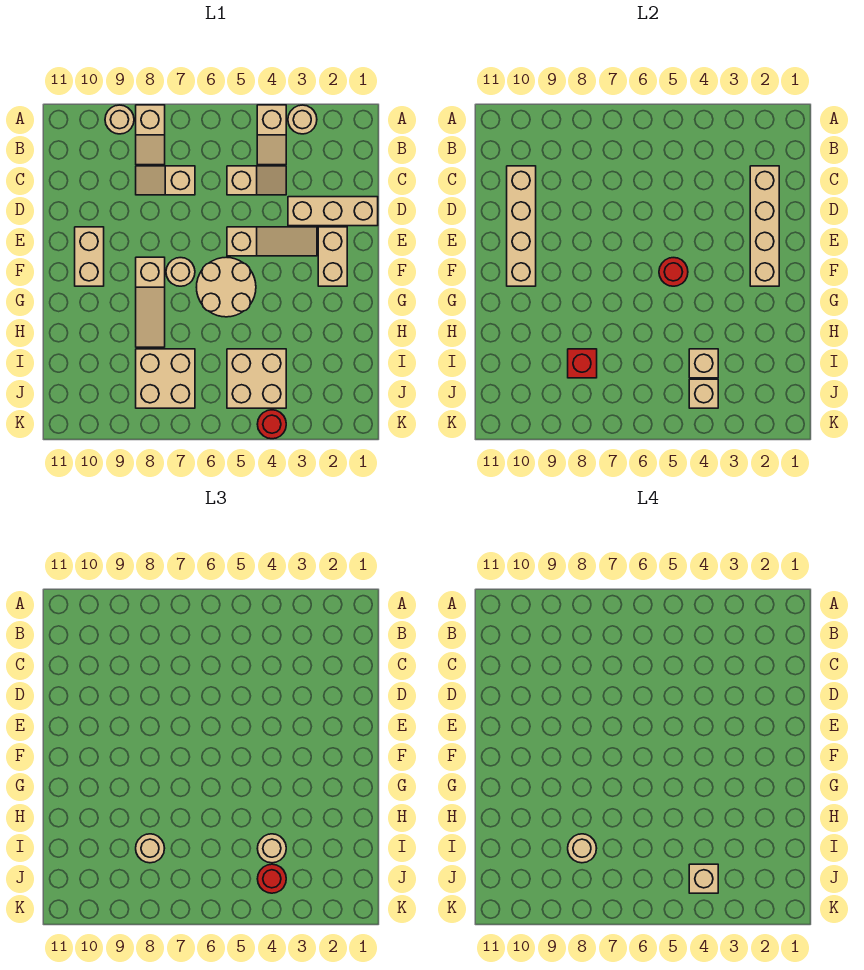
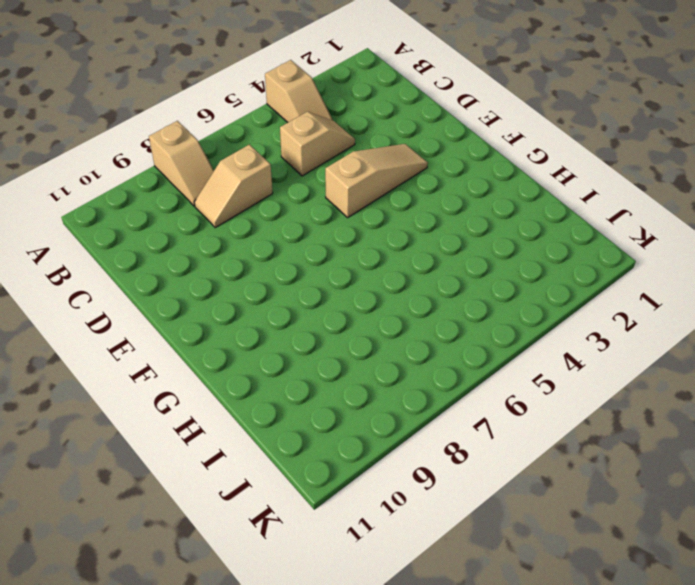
none -> tan 1x1 round brick [288,105,317,134]
none -> tan 1x1 round brick [105,105,134,134]
none -> tan 1x3 brick [288,197,378,226]

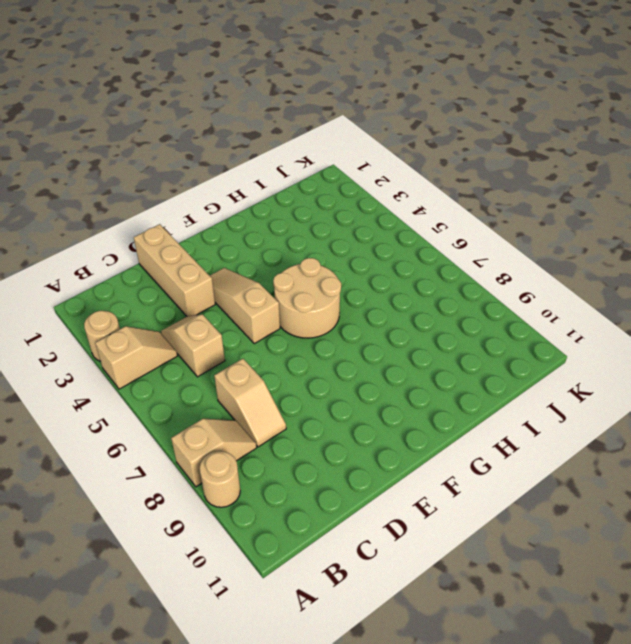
none -> tan 1x2 brick [318,227,347,286]
none -> tan 1x2 brick [75,227,104,286]
none -> tan 1x1 round brick [166,258,195,286]

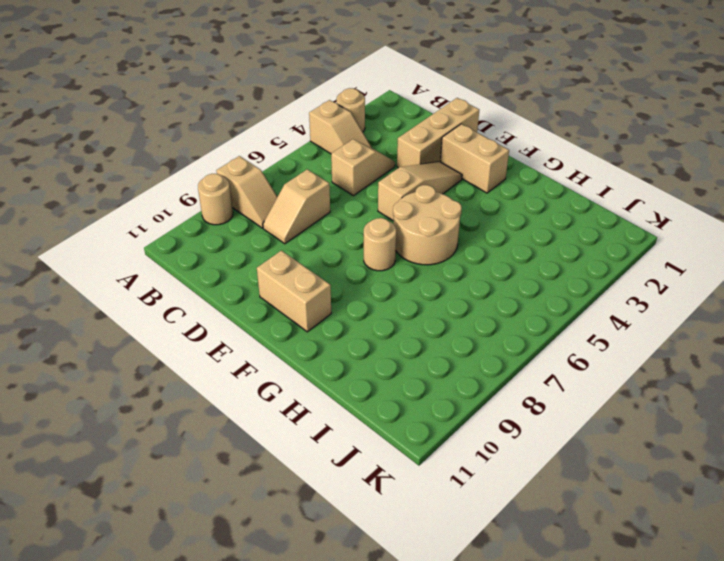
none -> tan 1x3 slope [136,257,165,347]
none -> tan 2x2 brick [227,349,286,408]
none -> tan 2x2 brick [136,349,195,408]

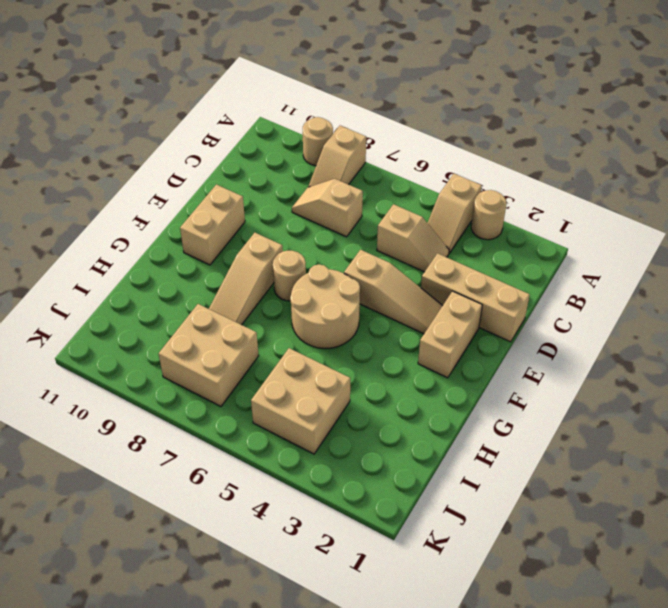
none -> red 1x1 round brick [257,410,286,439]
none -> tan 1x4 brick [750,166,779,286]
none -> tan 1x4 brick [507,166,536,286]

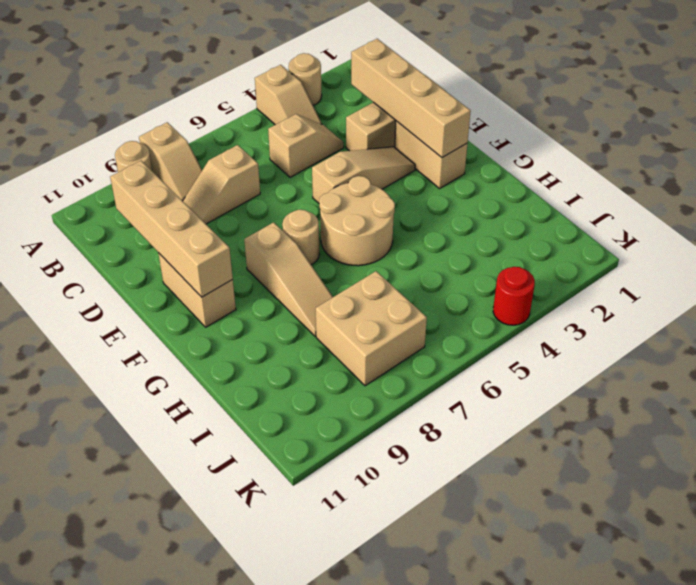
none -> tan 2x2 brick [227,349,286,408]
none -> red 1x1 round brick [659,258,688,286]
none -> tan 1x1 brick [689,349,718,378]

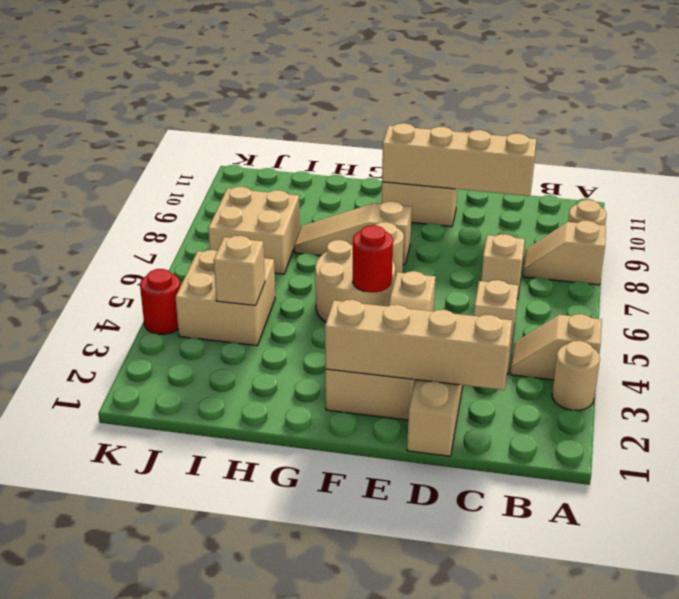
none -> red 1x1 brick [568,349,597,378]
none -> tan 1x1 brick [689,379,718,408]
none -> tan 1x1 round brick [257,834,286,863]

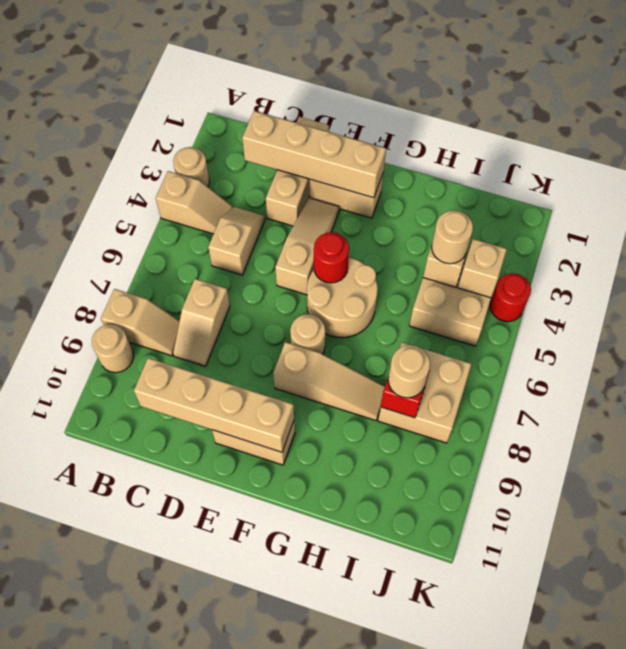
none -> red 1x1 round brick [257,864,286,893]
none -> tan 1x1 round brick [568,834,597,863]
none -> tan 1x1 brick [689,864,718,893]

